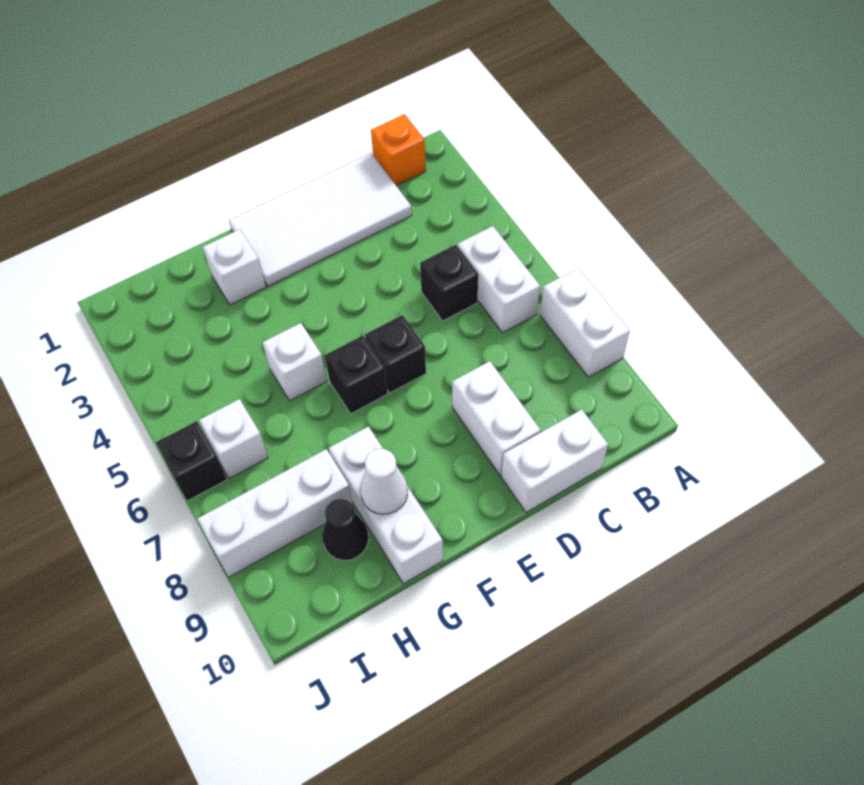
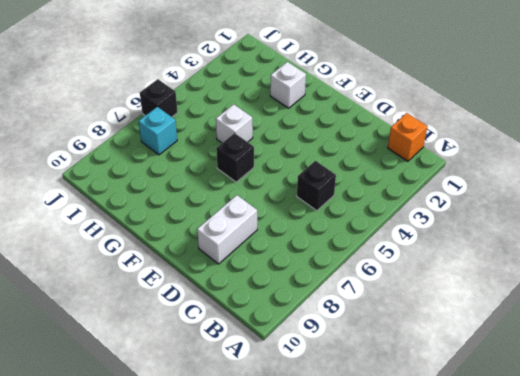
cyan 1x1 brick [139,107,177,155] -> none
none -> white 1x2 brick [540,268,630,377]
none -> white 1x2 brick [458,226,540,333]
none -> white 2x4 tile [229,153,412,286]

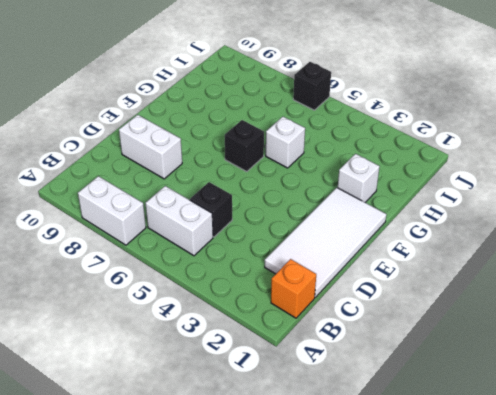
none -> white 1x2 brick [501,410,608,512]
none -> black 1x1 brick [365,315,426,393]
none -> white 1x3 brick [329,426,443,584]

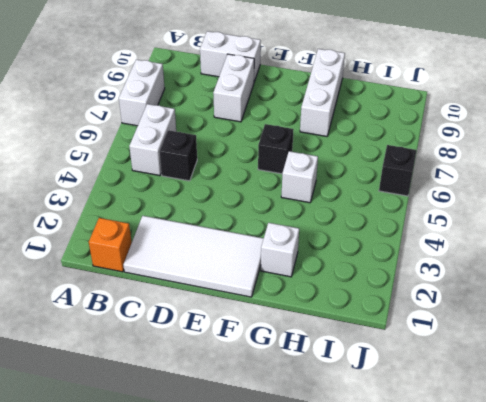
none -> black 1x1 brick [365,315,426,393]
none -> white 1x3 brick [197,449,353,577]
none -> black 1x1 cone [322,499,369,560]

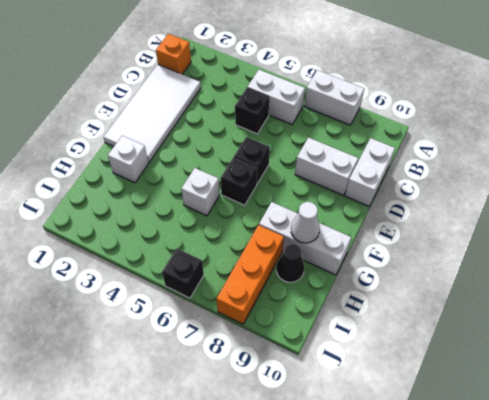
orange 1x3 brick [217,225,284,324] -> white 1x3 brick [197,449,353,577]
none -> white 1x1 brick [199,399,268,479]

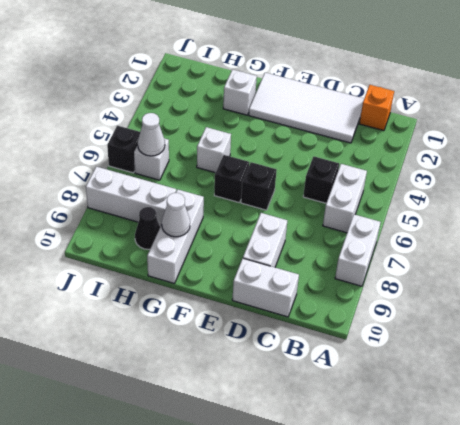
white 1x1 cone [138,113,165,156] -> none

